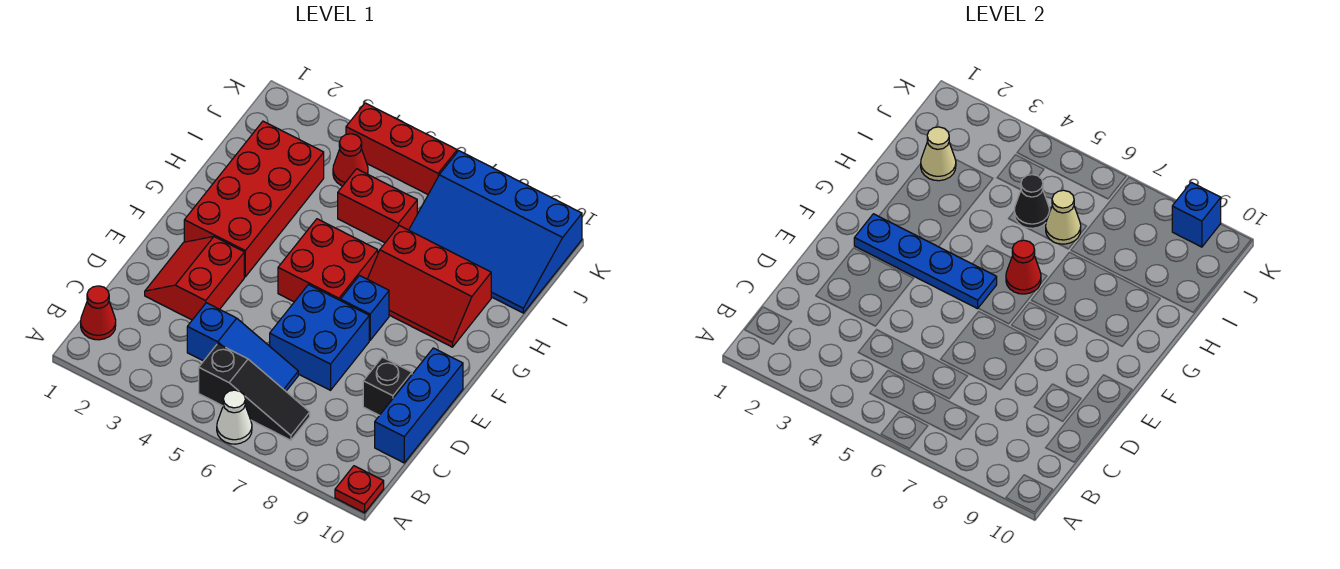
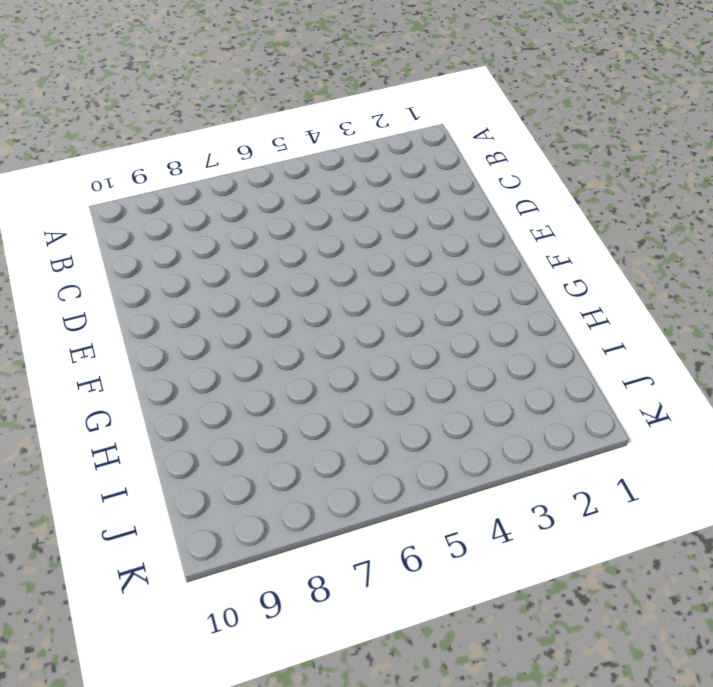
none -> white 1x1 cone [217,390,252,444]
none -> red 1x1 plate [335,466,384,513]
none -> red 1x1 cone [81,286,116,340]

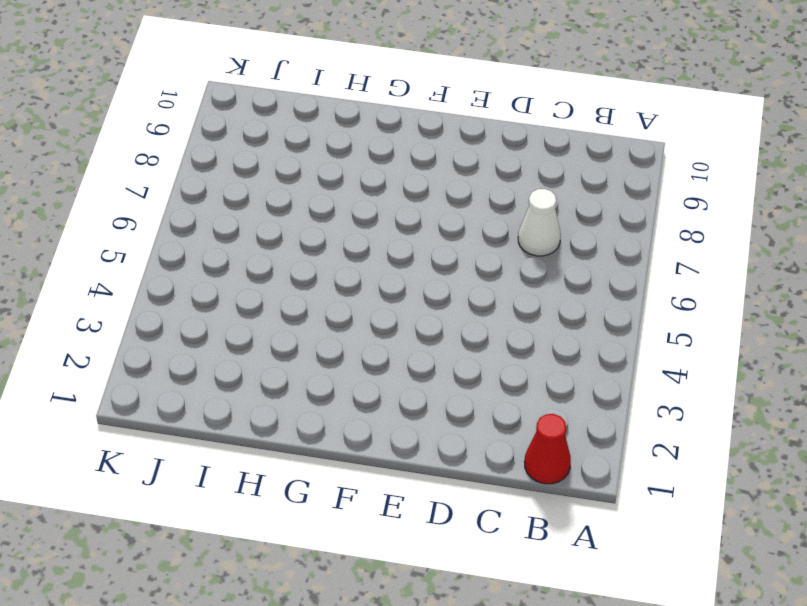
white 1x1 cone [518,189,561,256] -> white 1x1 cone moved to [217,390,252,444]
none -> red 1x1 plate [335,466,384,513]
none -> black 1x3 slope [199,344,310,440]
none -> blue 1x3 slope [187,303,298,391]

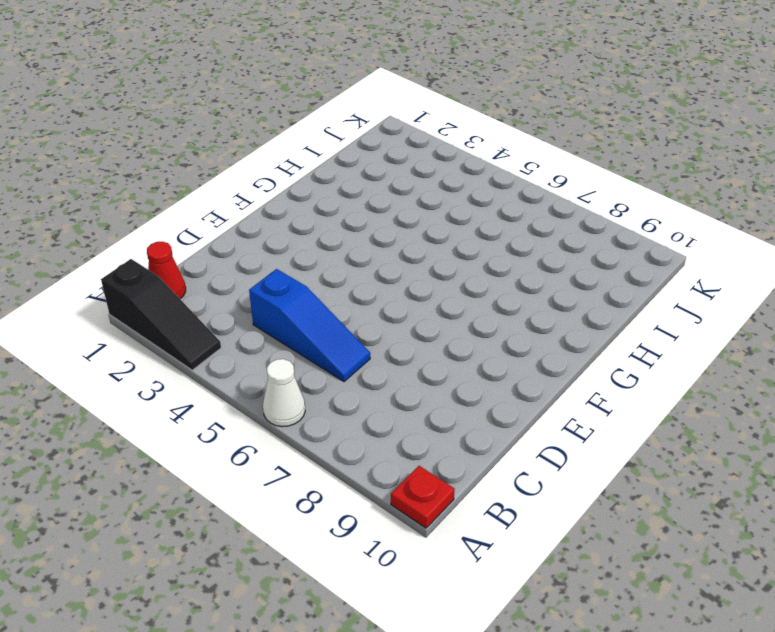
black 1x3 slope [101,259,221,370] -> black 1x3 slope moved to [199,344,310,440]
none -> blue 1x3 brick [375,348,463,463]
none -> red 2x2 slope [145,237,244,320]
none -> blue 2x2 brick [270,285,369,390]

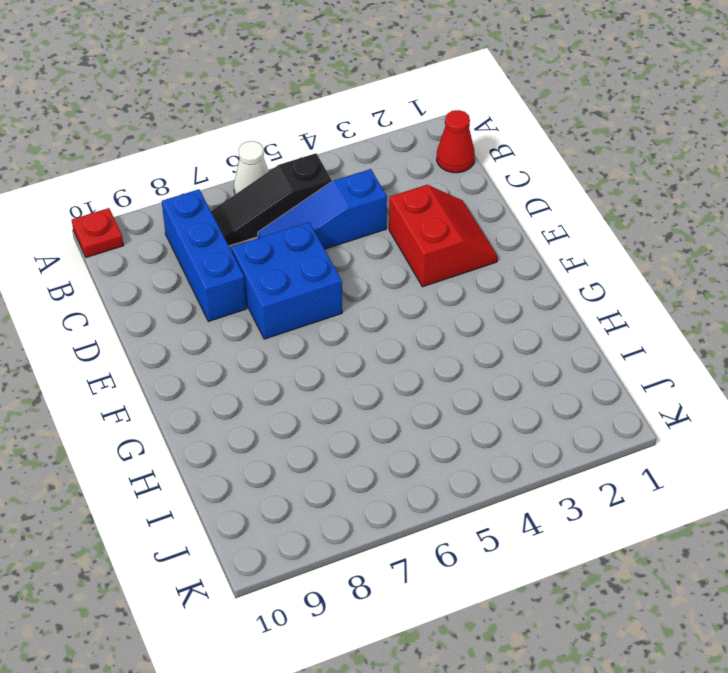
blue 1x3 brick [162,189,247,321] -> blue 1x3 brick moved to [375,348,463,463]
none -> black 1x1 brick [363,357,412,415]
none -> red 2x4 brick [184,121,324,277]
none -> red 2x2 brick [278,219,378,302]

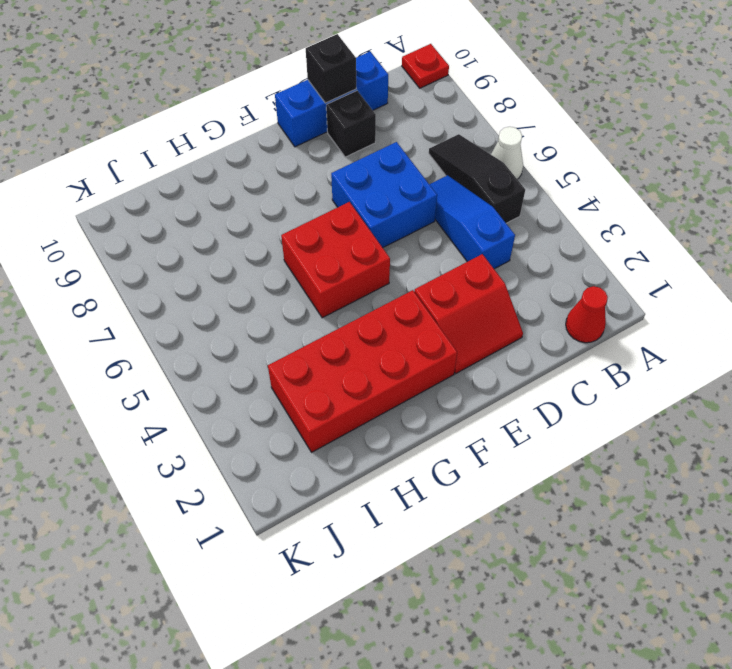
black 1x1 brick [306,34,356,103] -> none
none -> blue 1x1 brick [341,276,389,340]
none -> red 2x3 slope [368,226,491,347]
none -> red 1x2 brick [338,169,417,243]

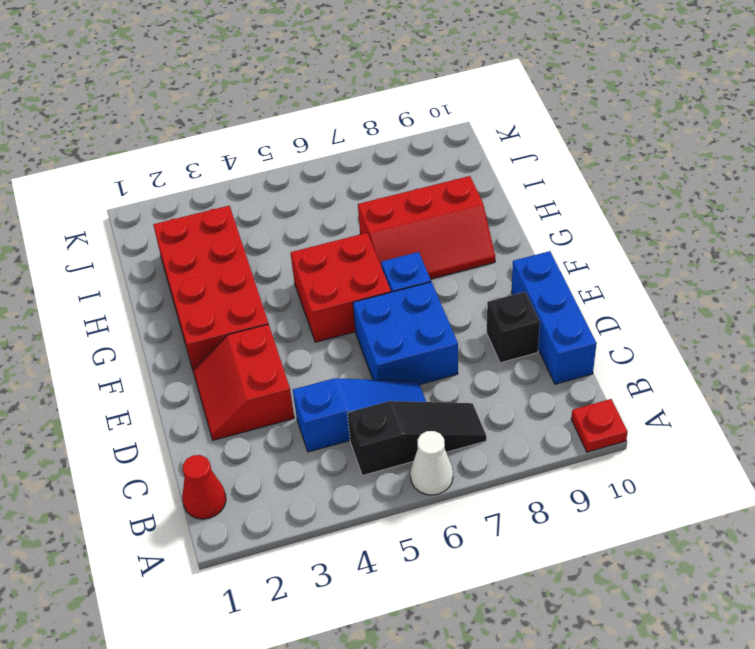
none -> red 1x2 brick [338,169,417,243]
none -> blue 3x4 slope [409,151,582,313]
none -> red 1x1 cone [333,134,368,186]

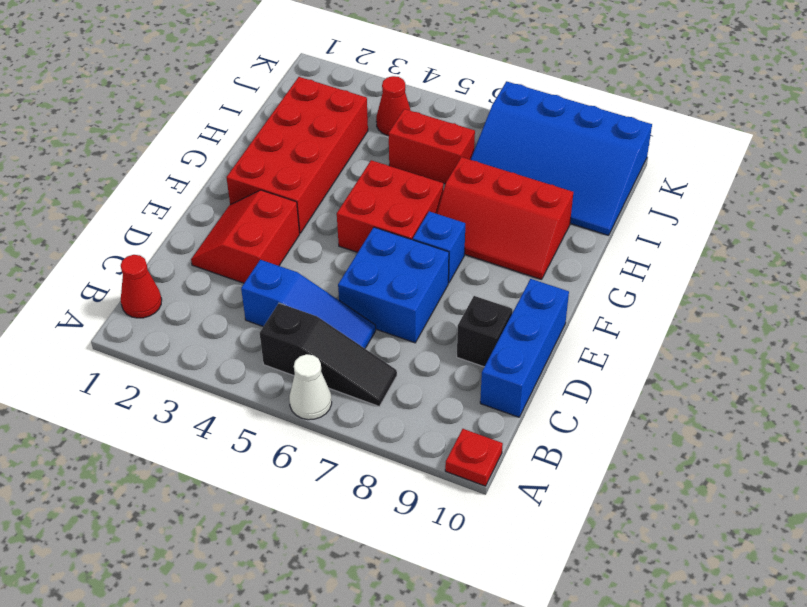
none -> red 1x3 brick [346,103,457,194]
none -> blue 1x4 plate [854,214,997,309]
none -> red 1x1 cone [1006,240,1041,294]

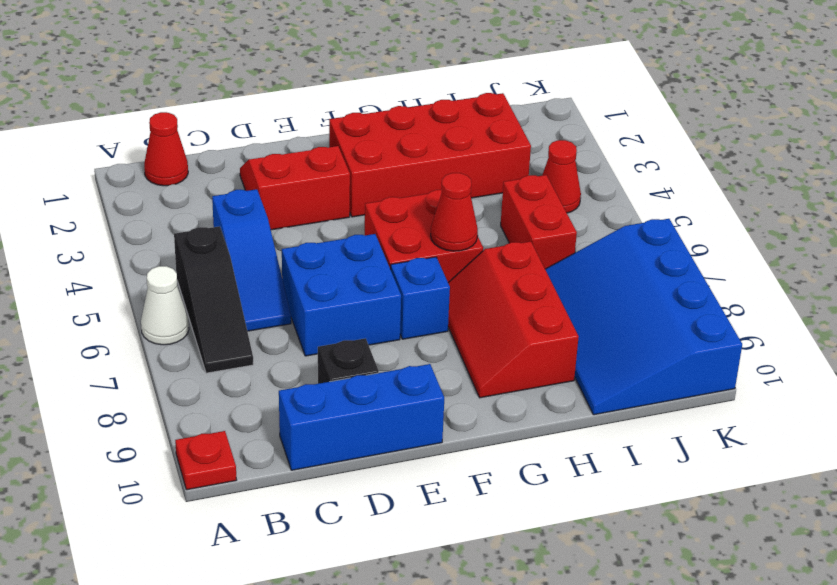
none -> red 1x3 brick [346,103,457,194]
none -> blue 1x4 plate [854,214,997,309]
none -> tan 1x1 cone [921,127,956,181]

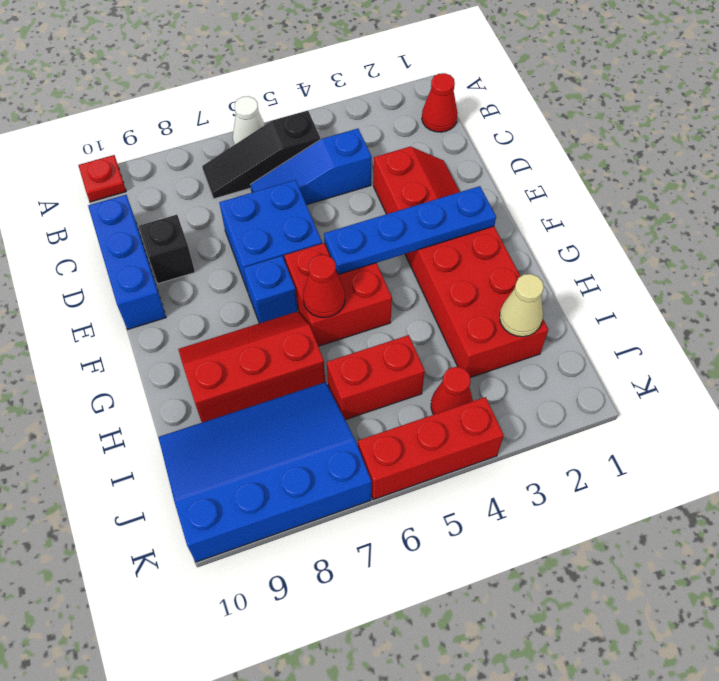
none -> black 1x1 cone [1014,175,1050,228]
none -> tan 1x1 cone [1046,190,1081,244]
none -> blue 1x1 brick [1172,182,1221,247]

